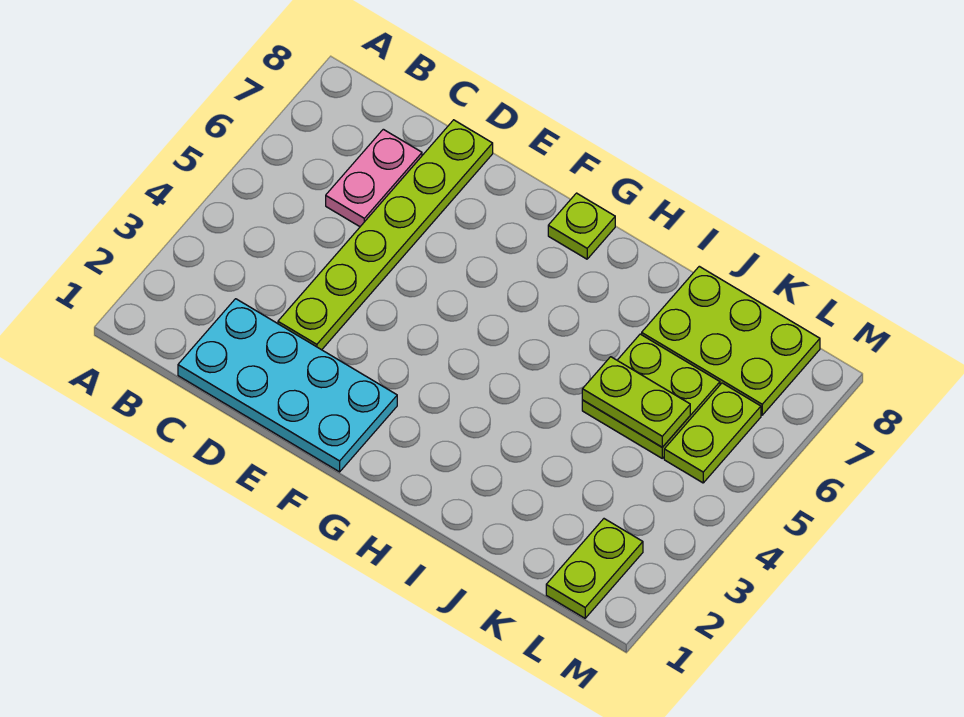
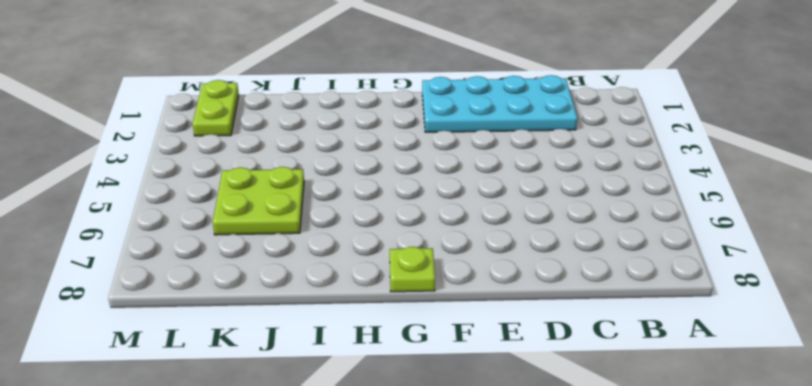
none -> pink 1x2 plate [326,129,422,227]
none -> lime 1x6 plate [278,120,493,350]

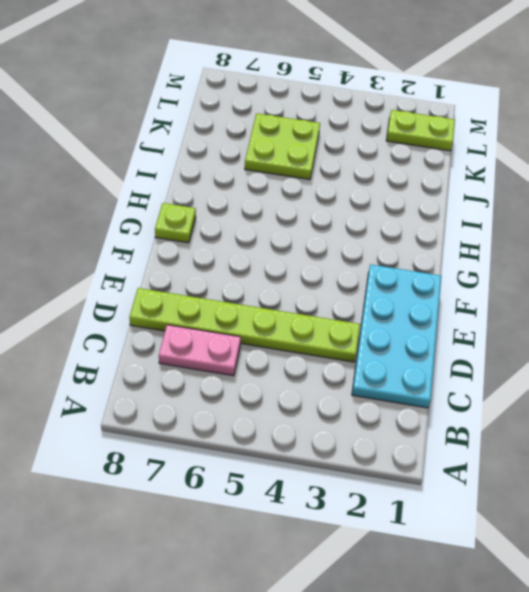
none -> lime 2x3 plate [642,266,820,415]
none -> lime 1x2 plate [664,383,761,483]

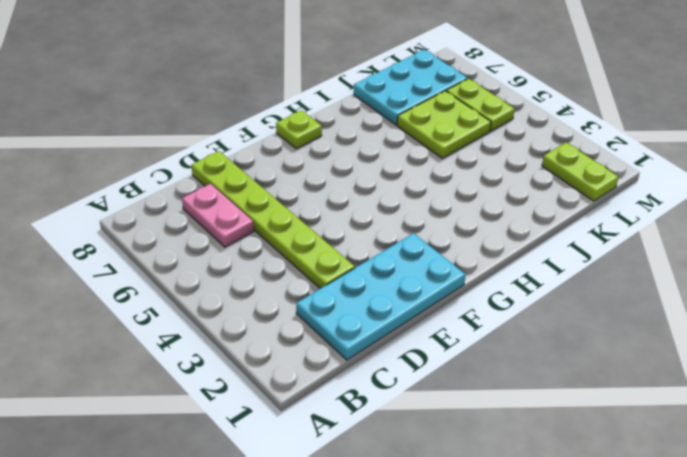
cyan 2x3 plate [354,50,468,125] -> lime 2x3 plate [642,266,820,415]
none -> lime 1x2 plate [582,357,690,447]

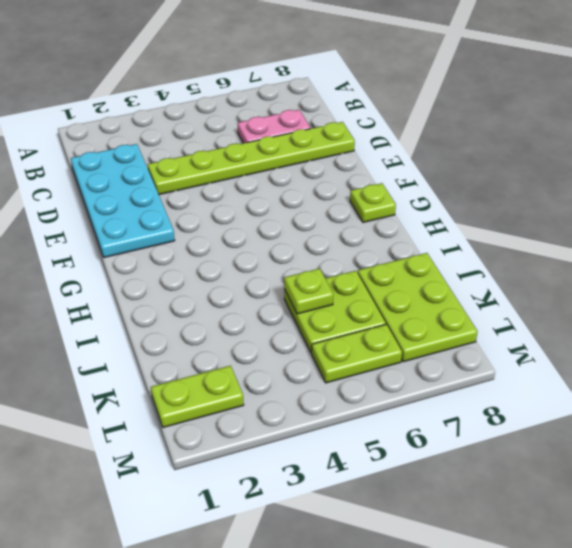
lime 1x1 plate [284,269,333,314] -> lime 1x2 plate [582,357,690,447]

